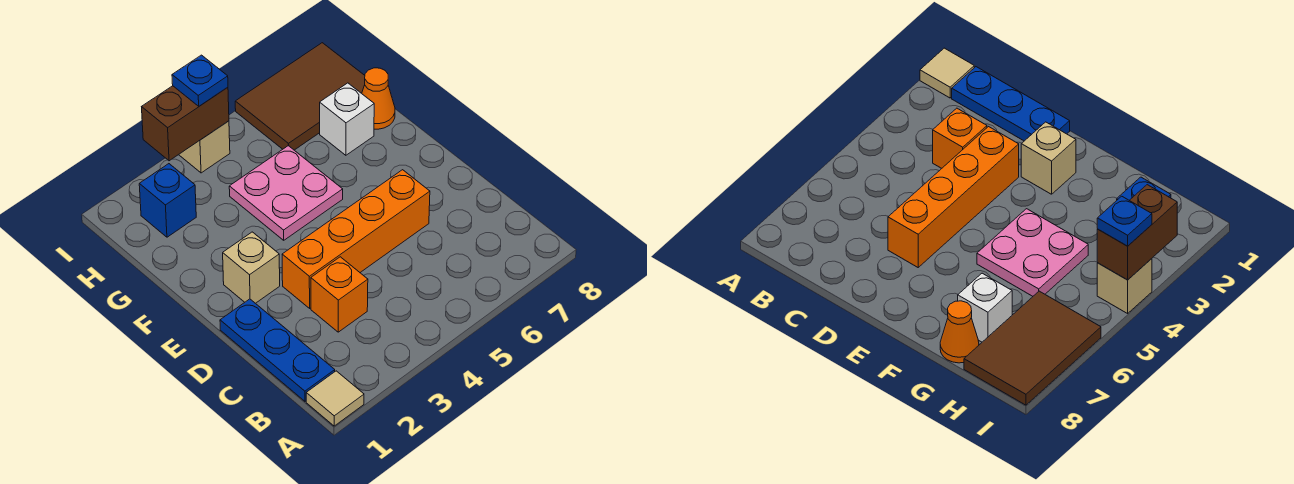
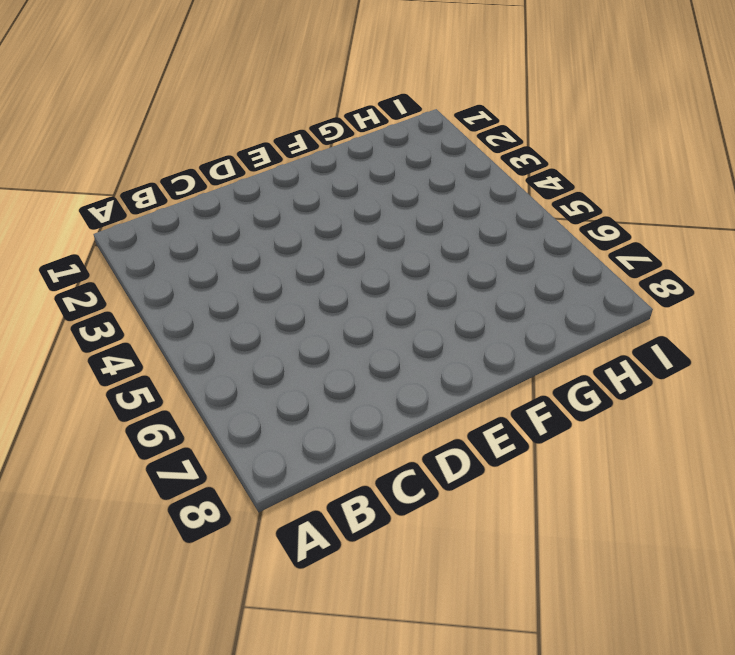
none -> tan 1x1 tile [306,371,364,426]
none -> blue 1x3 plate [220,299,335,401]
none -> orange 1x1 brick [311,257,368,332]

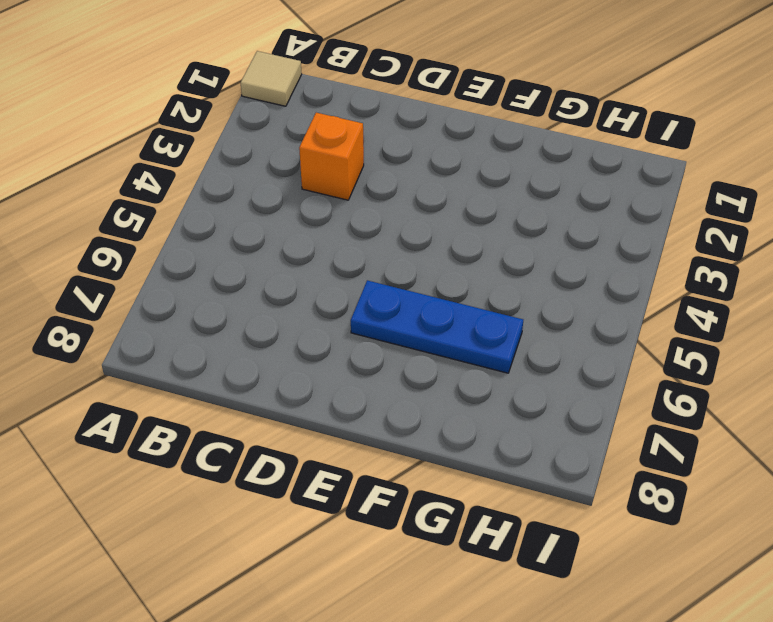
blue 1x3 plate [351,280,523,373] -> blue 1x3 plate moved to [220,299,335,401]
none -> orange 1x4 brick [282,170,430,308]
none -> tan 1x1 brick [223,232,280,303]
none -> pink 2x2 plate [229,146,343,240]

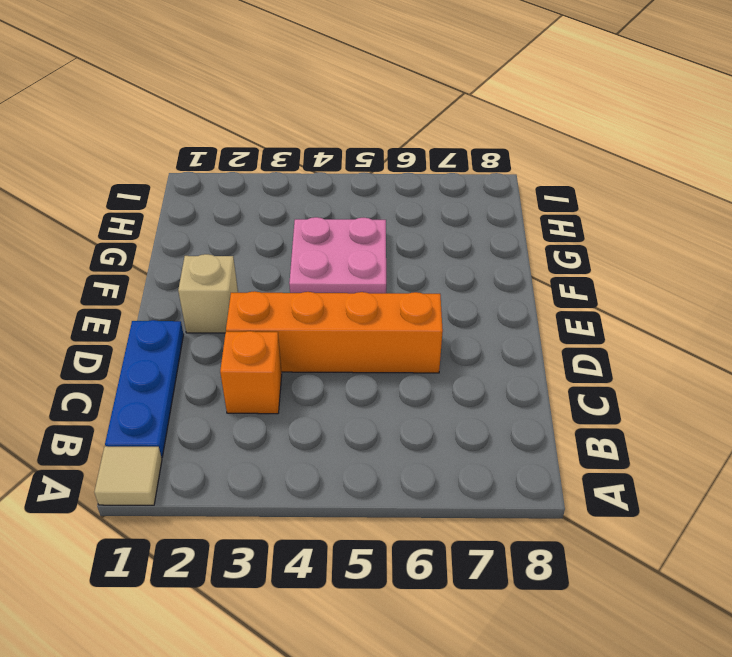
none -> white 1x1 brick [320,83,374,155]
none -> orange 1x1 cone [362,68,395,129]
none -> blue 1x1 brick [139,164,196,237]

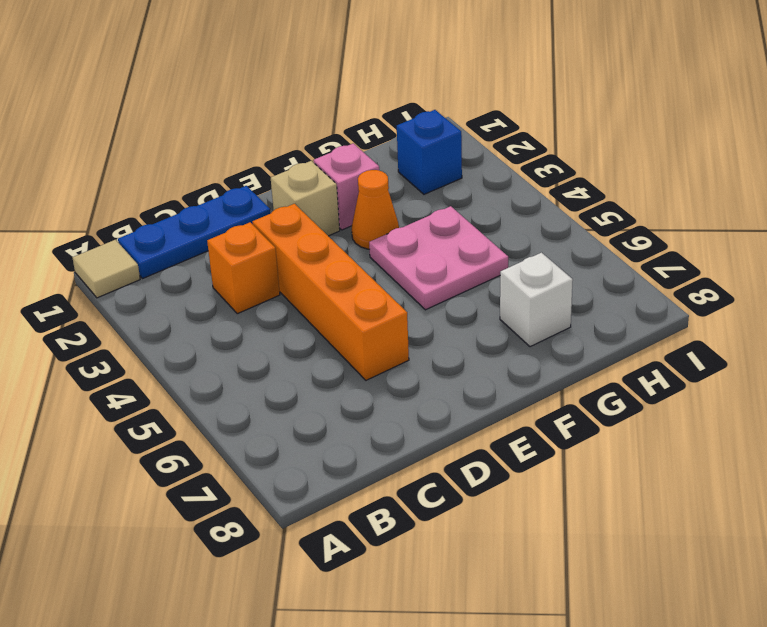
pink 1x1 brick [313,143,379,230] -> none
orange 1x1 cone [352,170,399,249] -> orange 1x1 cone moved to [362,68,395,129]
none -> brown 2x3 tile [235,43,365,150]
none -> tan 1x1 brick [179,121,230,173]
none -> brown 1x2 brick [142,86,229,161]

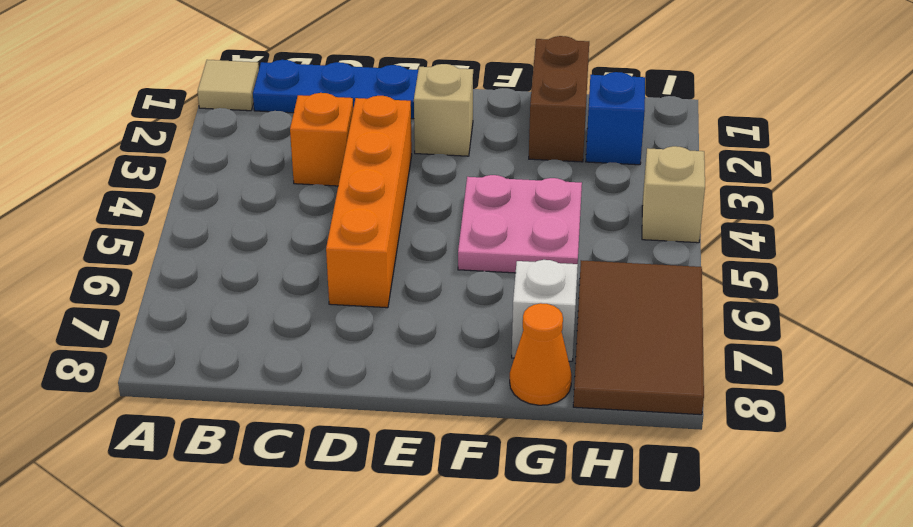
brown 1x2 brick [529,36,589,162] -> brown 1x2 brick moved to [142,86,229,161]
none -> blue 1x1 plate [172,55,228,106]

